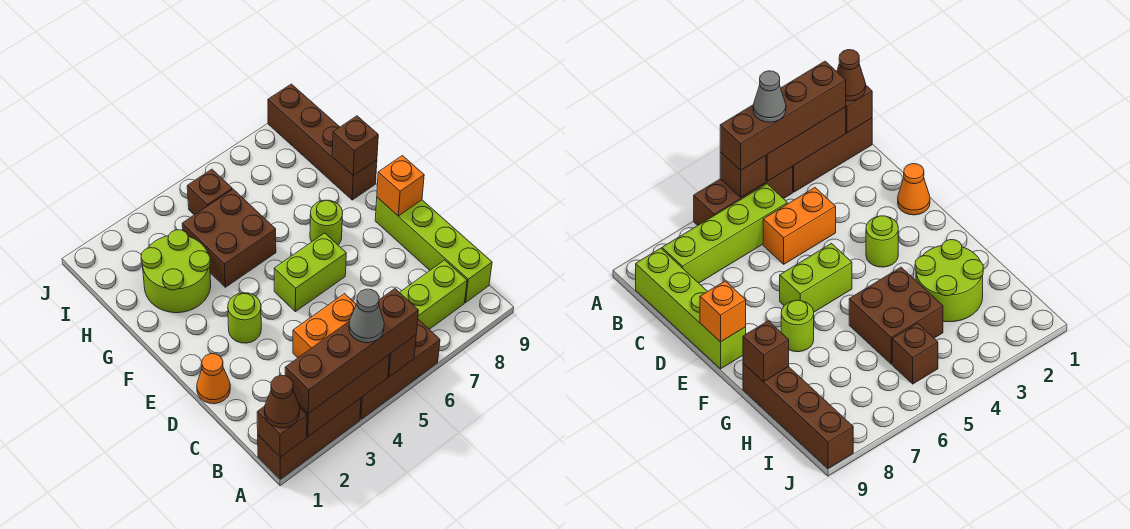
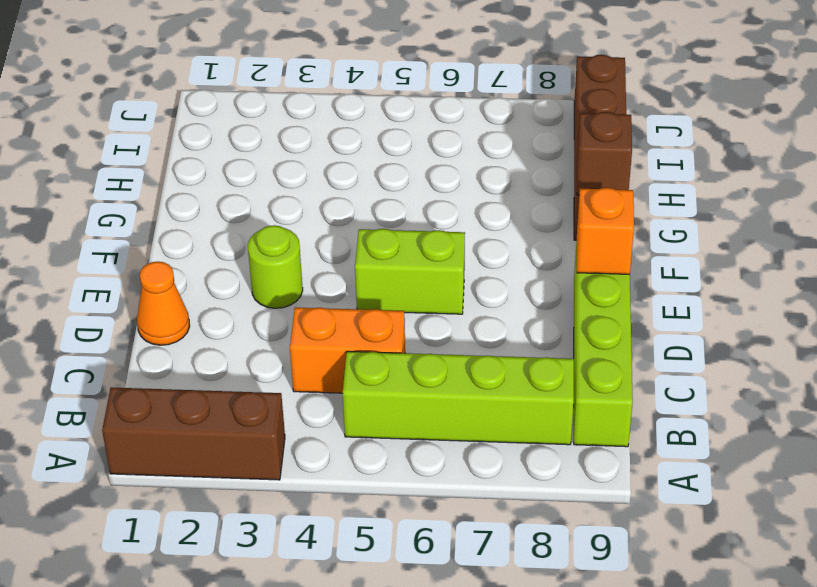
none -> brown 1x3 brick [360,319,440,419]
none -> lime 1x1 round brick [310,200,343,245]
none -> lime 2x2 round brick [141,230,211,313]

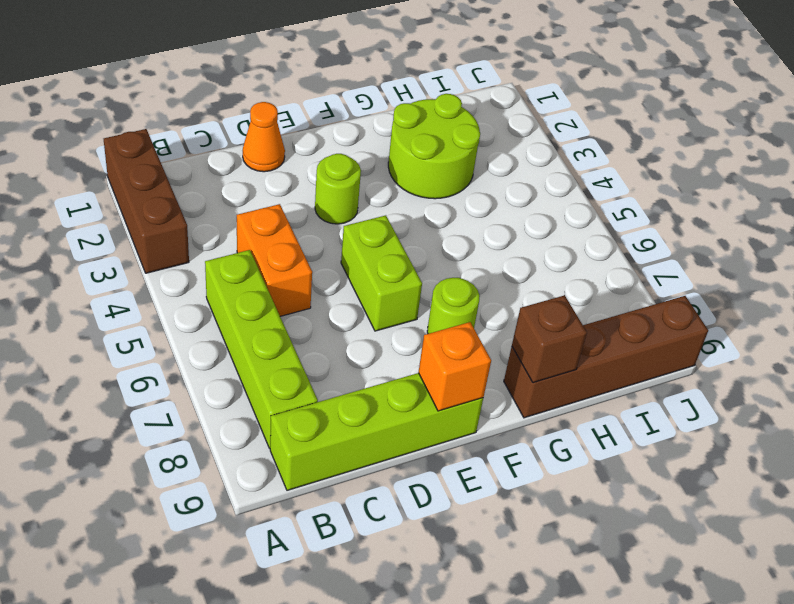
none -> brown 1x3 brick [360,319,440,419]
none -> brown 2x2 brick [182,189,276,287]
none -> brown 1x1 brick [187,169,232,215]

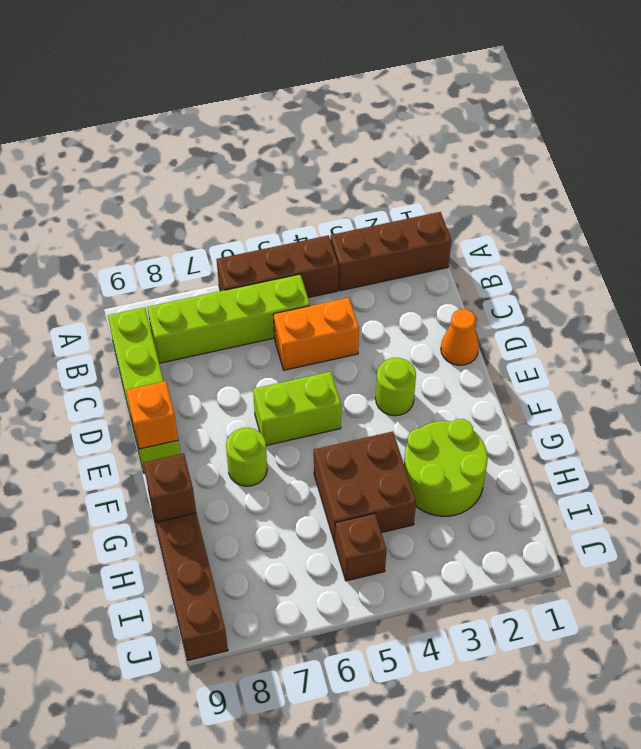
none -> brown 1x1 brick [257,406,307,457]
none -> brown 1x3 brick [299,355,389,436]
none -> brown 1x1 brick [388,335,416,377]

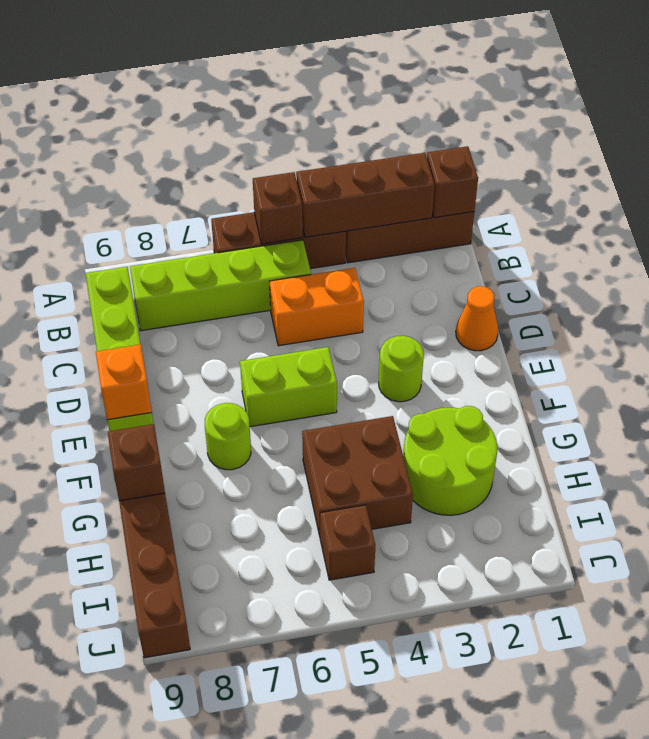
none -> brown 1x1 cone [264,375,300,428]
none -> brown 1x4 brick [285,289,419,413]
none -> grey 1x1 cone [349,289,384,343]

